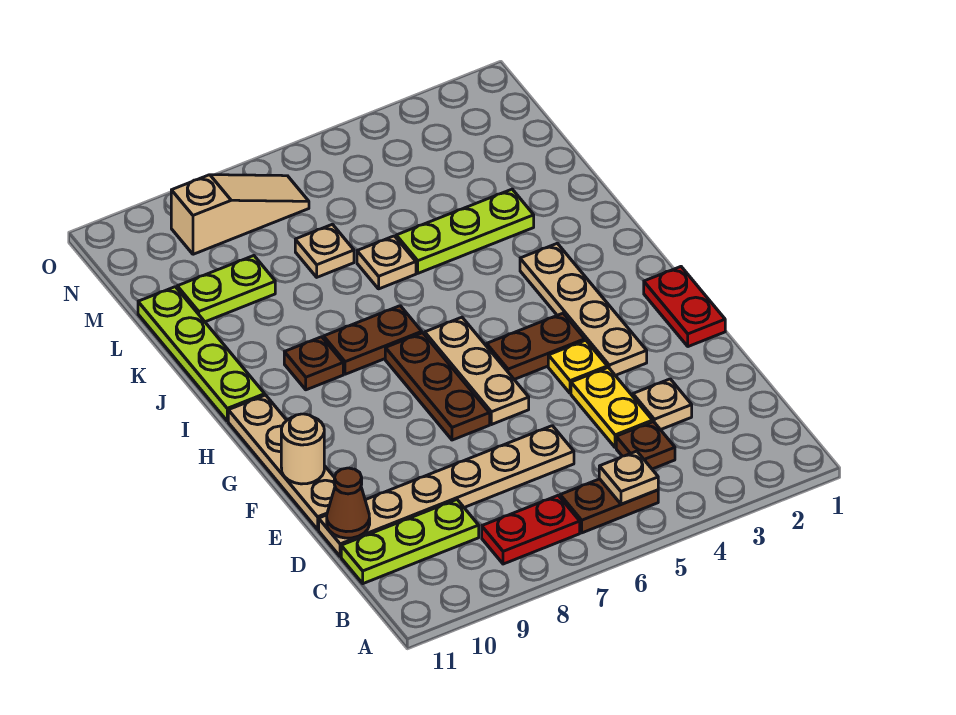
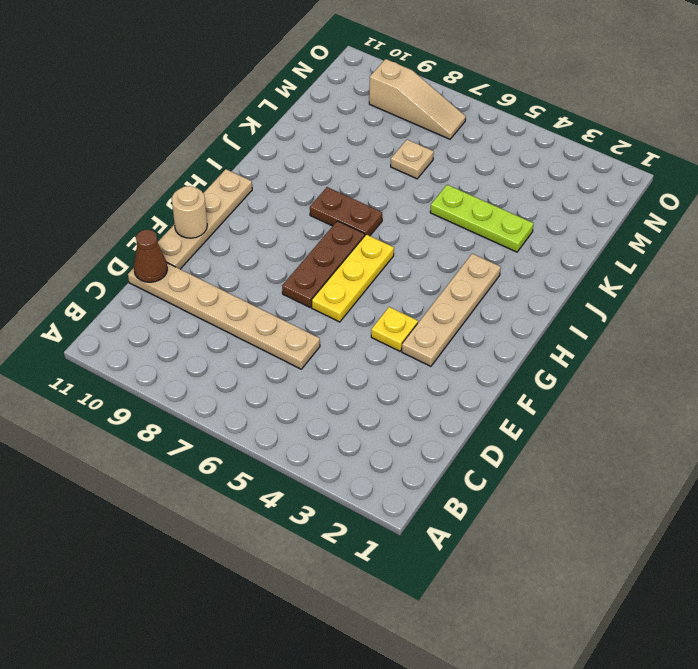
yellow 1x3 plate [311,234,394,322] -> tan 1x3 plate [425,317,529,425]
none -> brown 1x2 plate [560,479,658,533]
none -> red 1x2 plate [482,496,580,564]
none -> brown 1x1 plate [616,422,675,469]

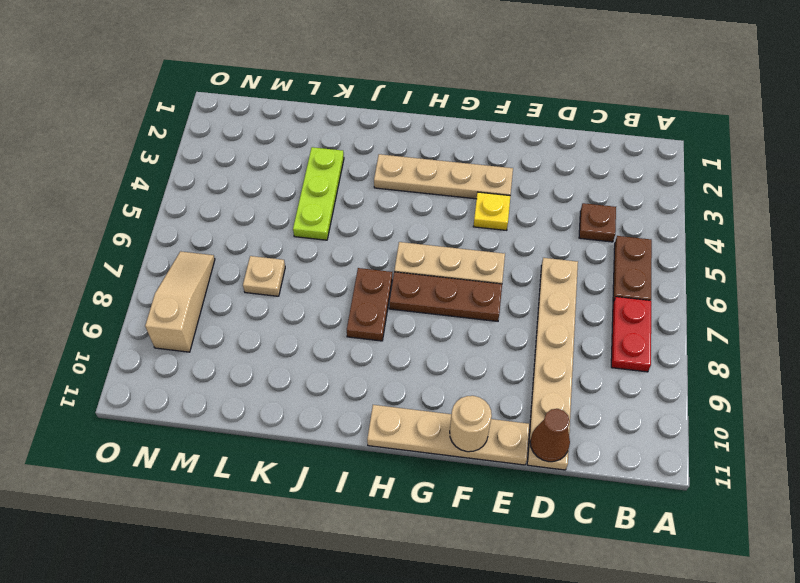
none -> lime 1x3 plate [341,500,479,584]
none -> tan 1x1 plate [633,379,692,430]
none -> yellow 1x2 plate [571,367,653,448]

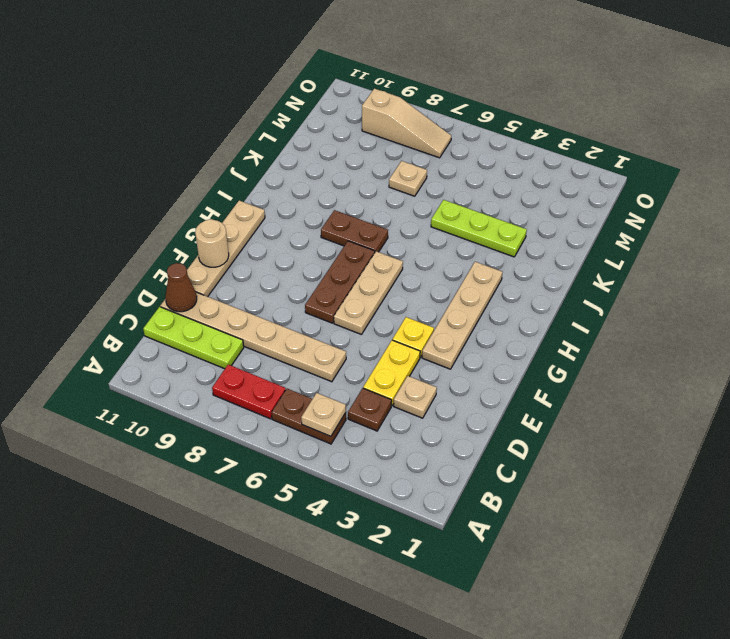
none -> red 1x2 plate [644,267,725,347]
none -> brown 1x2 plate [487,313,585,379]
none -> brown 1x1 plate [284,337,343,390]

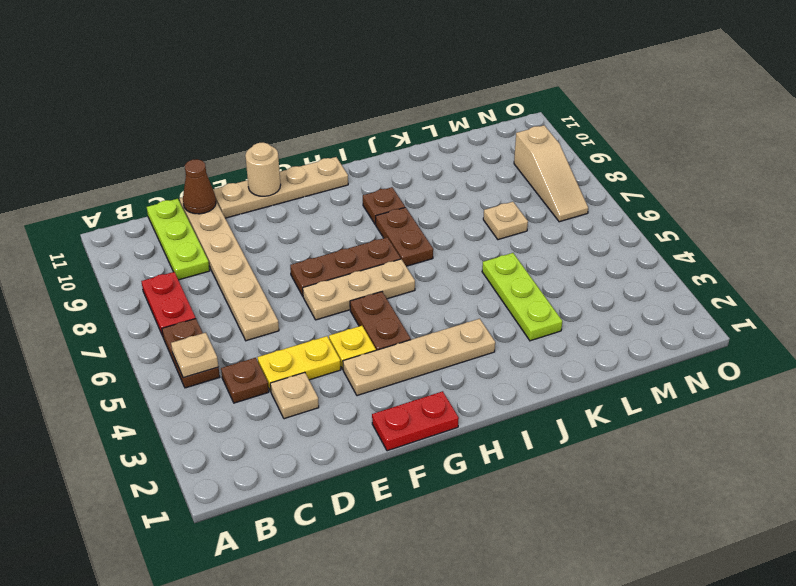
none -> lime 1x4 plate [138,287,265,421]
none -> tan 1x1 plate [357,236,416,289]
none -> lime 1x2 plate [177,256,275,322]

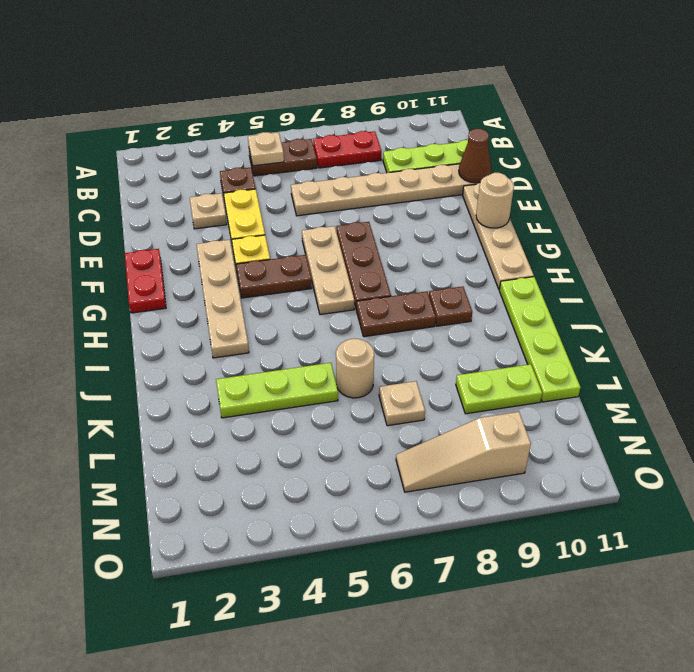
tan 1x1 round brick [336,339,374,398] -> tan 1x1 plate [357,236,416,289]

